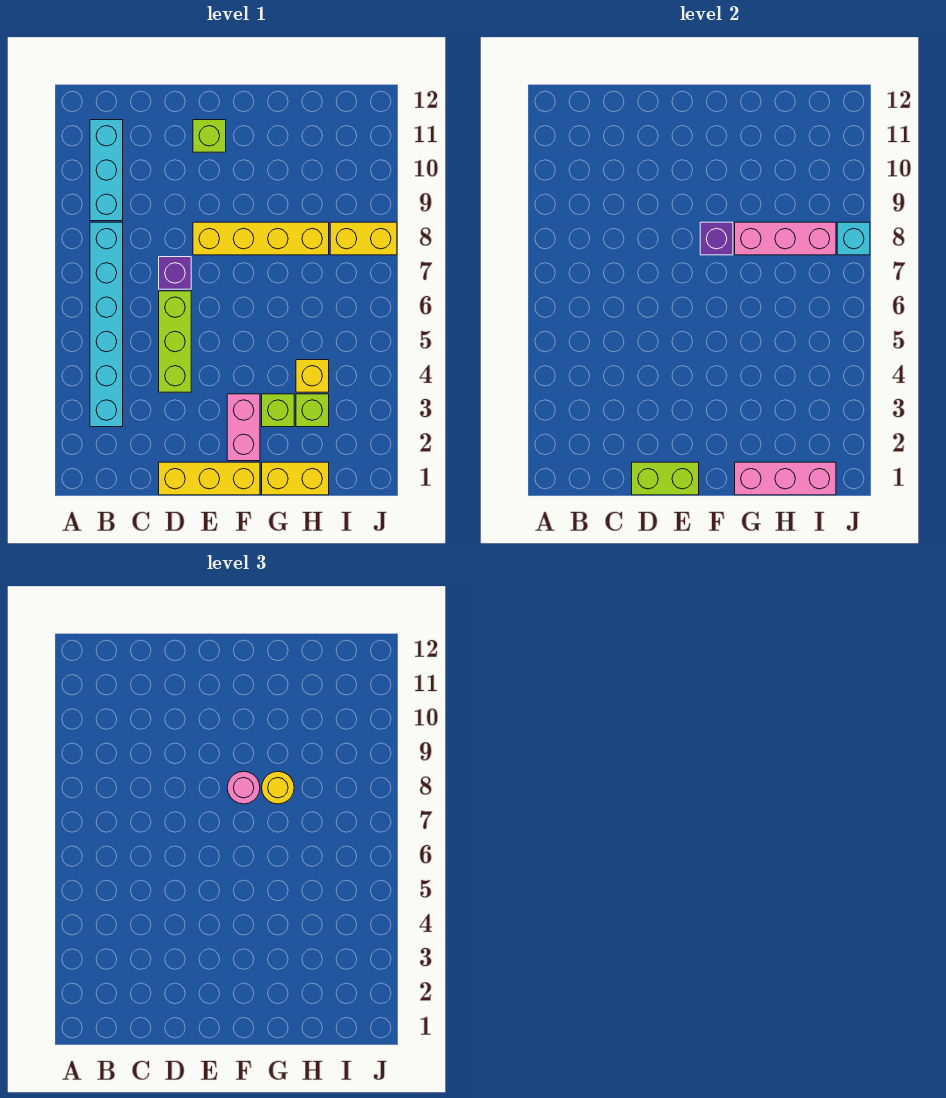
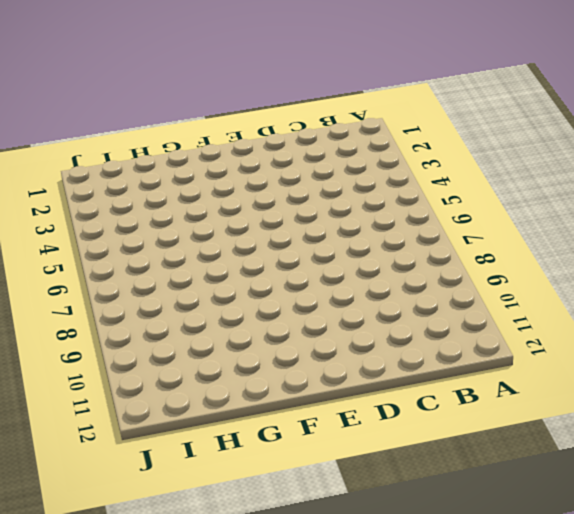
none -> cyan 1x6 brick [90,222,123,427]
none -> cyan 1x3 brick [90,120,123,221]
none -> yellow 1x3 brick [159,462,260,495]

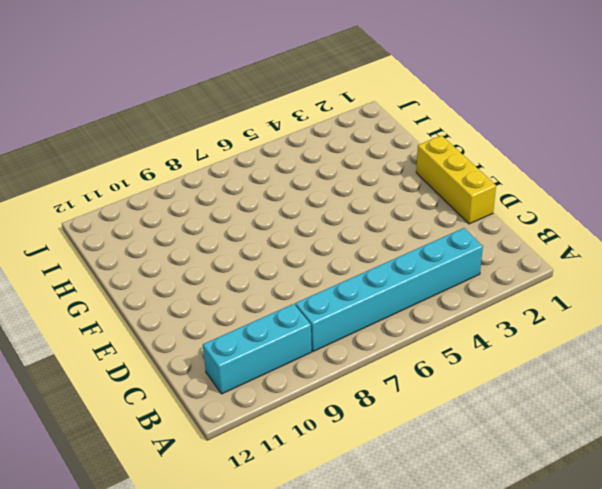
none -> lime 1x3 brick [159,291,191,392]
none -> purple 1x1 brick [159,257,191,289]
none -> yellow 1x4 brick [193,222,329,255]

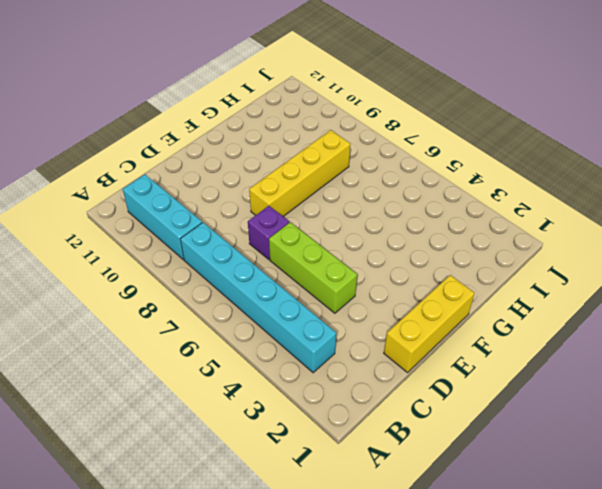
none -> lime 1x1 brick [193,120,226,152]
none -> pink 1x2 brick [227,394,260,461]
none -> yellow 1x2 brick [262,462,329,495]

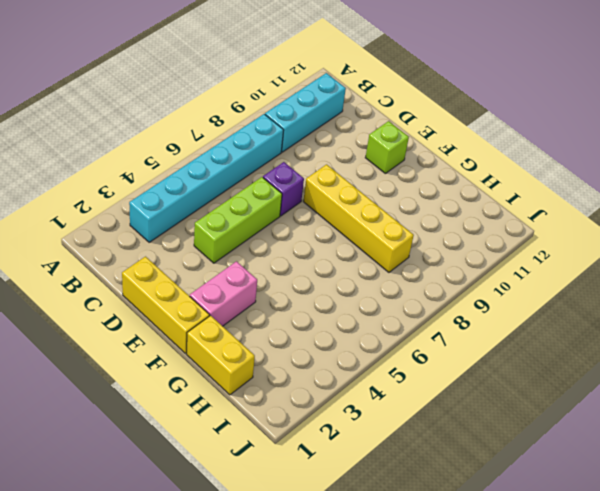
none -> lime 1x1 brick [262,394,294,427]
none -> lime 1x1 brick [296,394,329,427]
none -> yellow 1x1 brick [296,360,329,392]

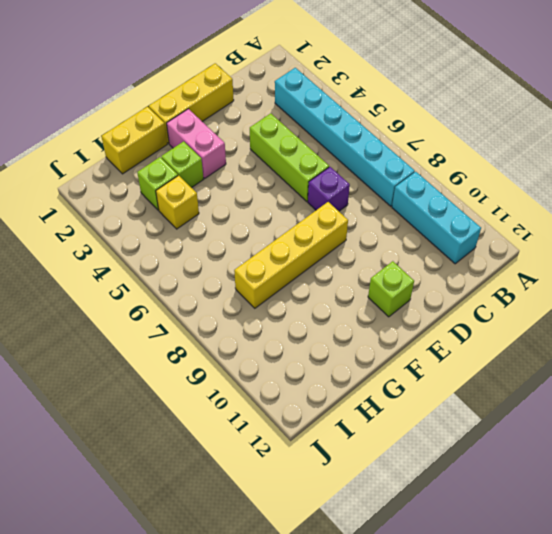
none -> yellow 1x2 brick [330,222,397,255]
none -> lime 1x2 brick [632,462,699,495]
none -> purple 1x1 brick [700,222,733,255]

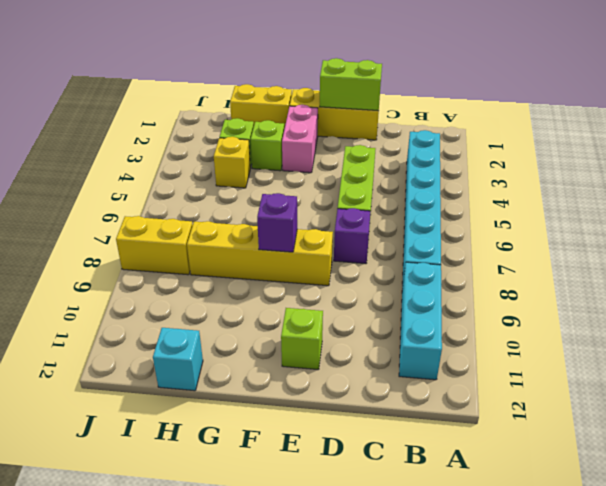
cyan 1x1 brick [153,328,203,391] -> cyan 1x1 brick moved to [837,222,870,255]
none -> pink 1x3 brick [735,462,836,495]
none -> pink 1x3 brick [735,222,836,255]
none -> pink 1x1 round brick [227,771,260,804]

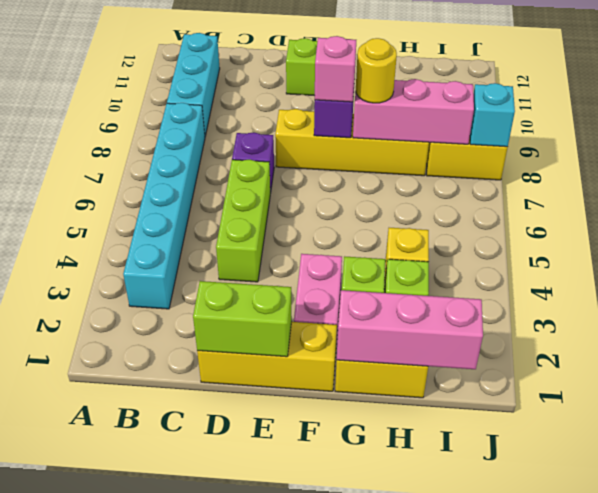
pink 1x1 brick [315,36,356,102] -> pink 1x1 round brick [227,771,260,804]

